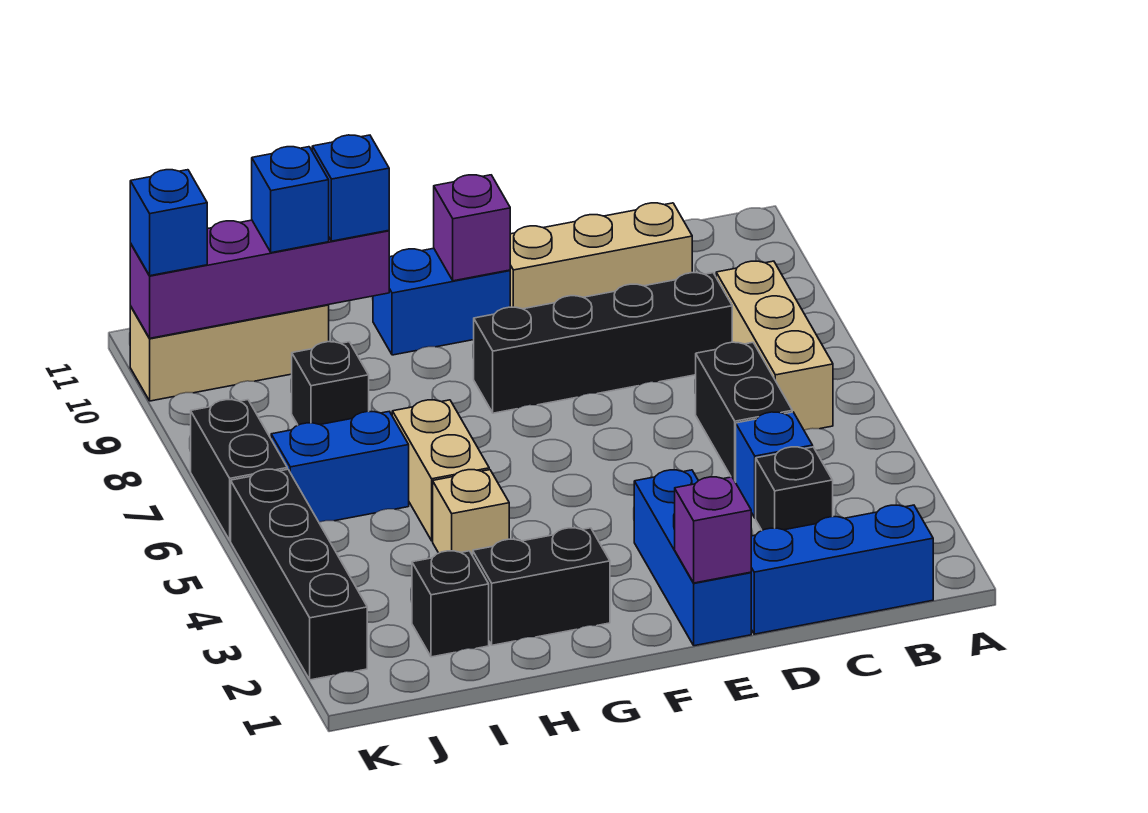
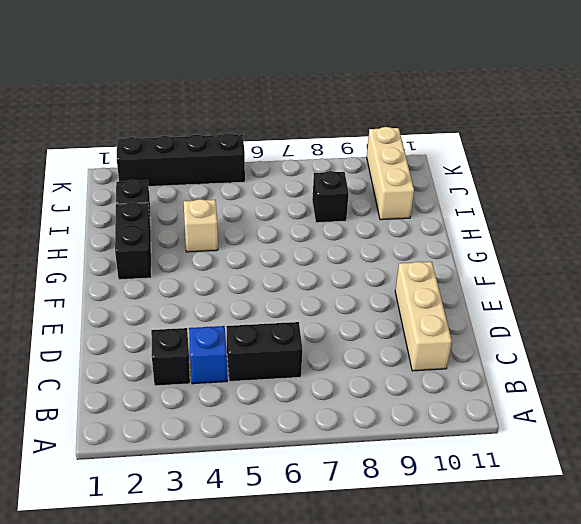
none -> blue 1x3 brick [751,505,933,634]
none -> tan 1x3 brick [716,261,833,430]
none -> black 1x4 brick [474,273,732,413]

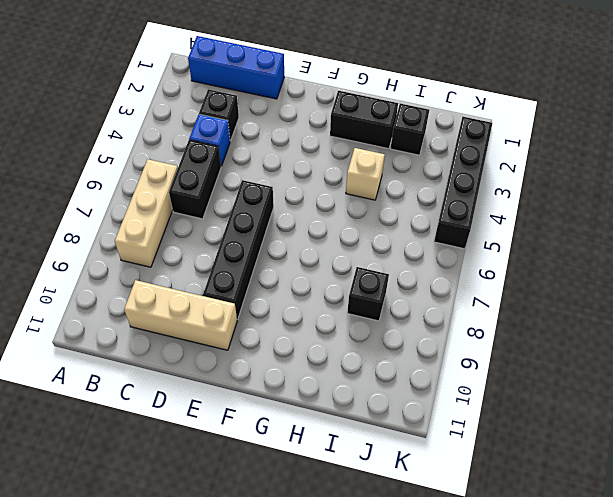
black 1x4 brick [203,180,274,320] -> black 1x4 brick turned to [474,273,732,413]
none -> blue 1x3 brick [634,470,751,646]
none -> blue 1x2 brick [373,248,510,355]
none -> tan 1x2 brick [392,400,489,541]

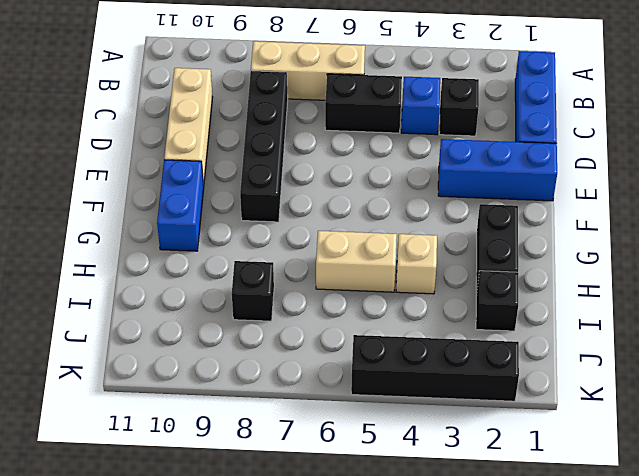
none -> blue 1x2 brick [271,411,409,522]
none -> tan 1x3 brick [130,305,329,401]
none -> black 1x2 brick [191,400,287,540]

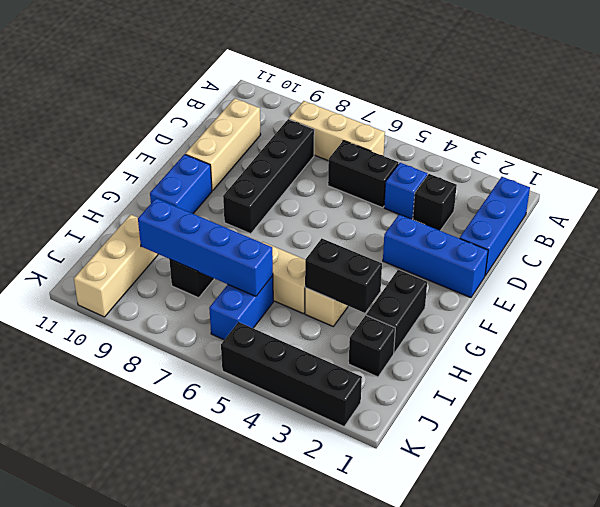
black 1x2 brick [305,239,382,313] -> black 1x2 brick moved to [191,400,287,540]
blue 1x4 brick [138,198,273,296] -> none
none -> purple 1x1 brick [675,477,751,583]
none -> purple 1x1 brick [434,175,510,281]
none -> purple 1x4 brick [130,220,389,338]

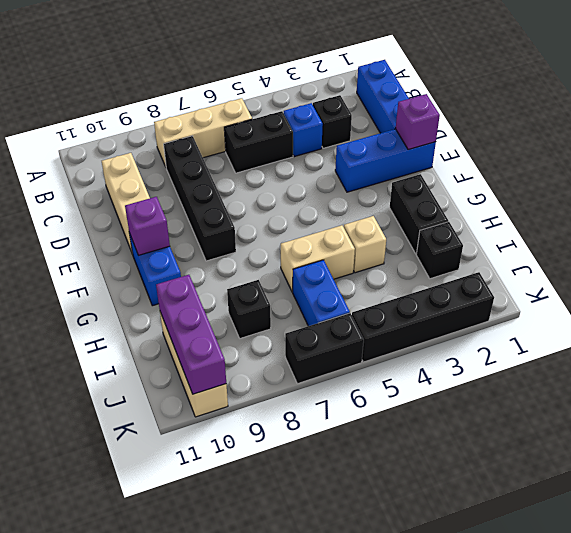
purple 1x3 brick [156,275,226,394] -> purple 1x4 brick [130,220,389,338]
none -> blue 1x1 brick [312,135,389,241]
none -> blue 1x1 brick [252,147,329,253]
none -> blue 1x1 brick [130,170,207,276]

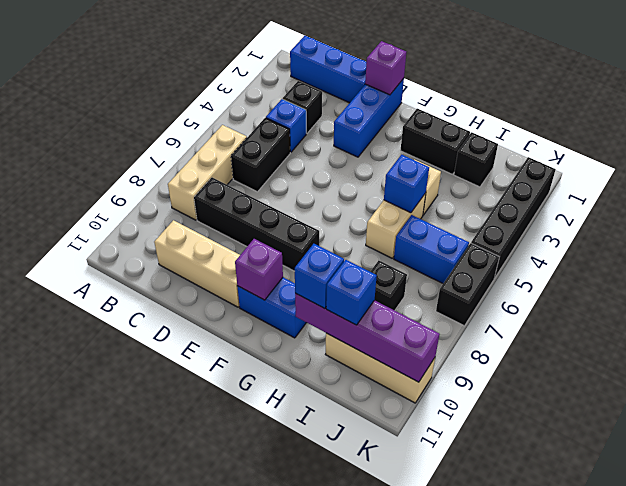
blue 1x1 brick [384,155,429,213] -> blue 1x1 brick moved to [130,170,207,276]

